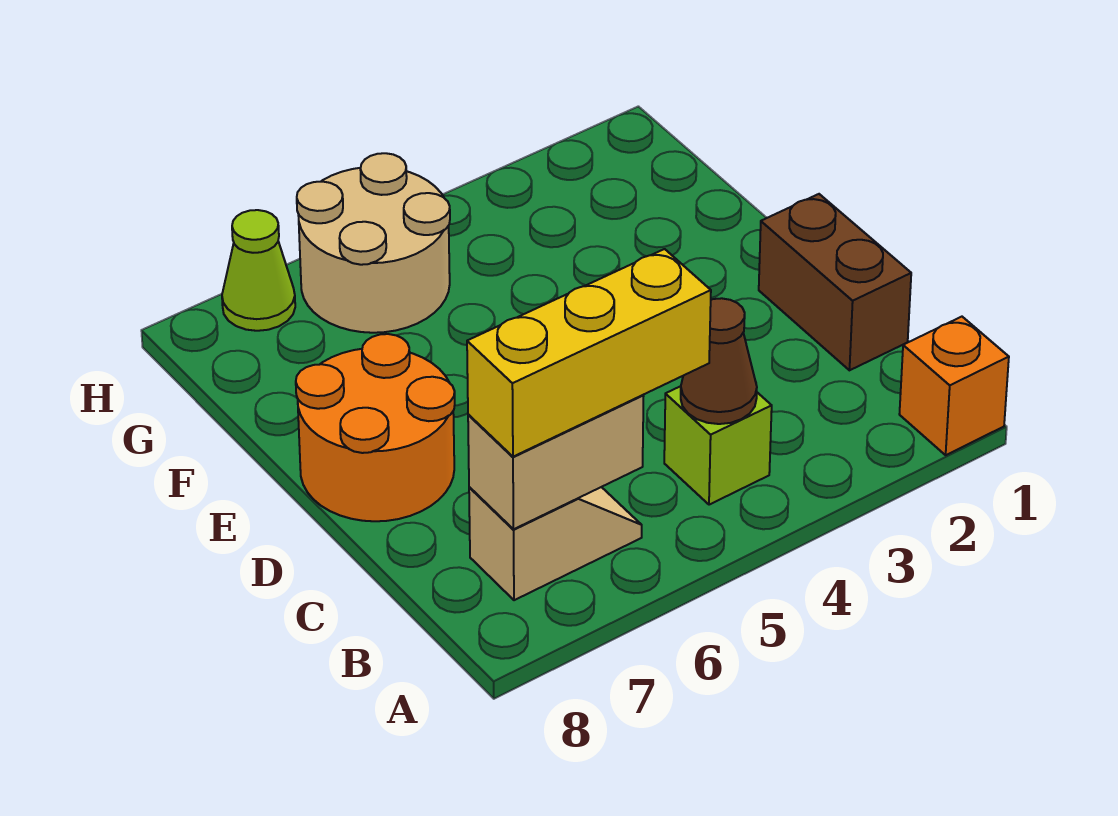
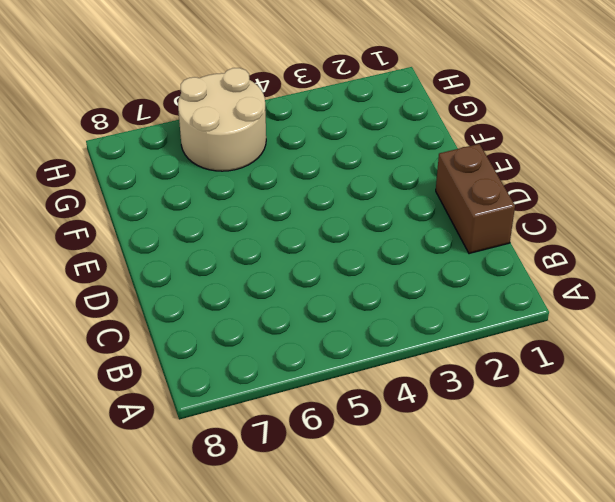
none -> orange 1x1 brick [899,317,1009,455]
none -> lime 1x1 brick [664,386,772,505]

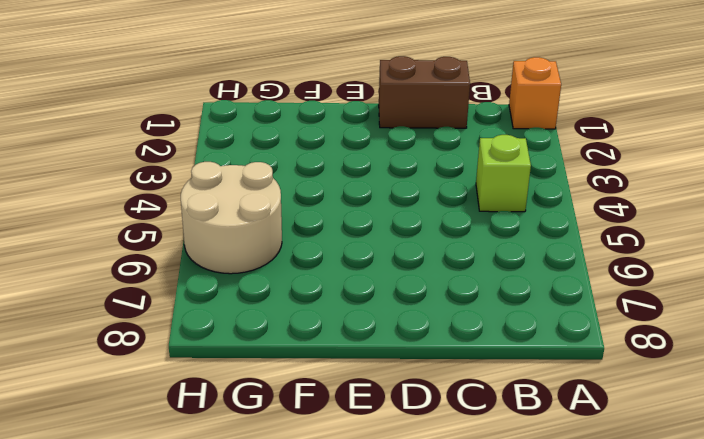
none -> tan 1x2 slope [469,487,642,600]
none -> orange 2x2 round brick [296,334,455,521]

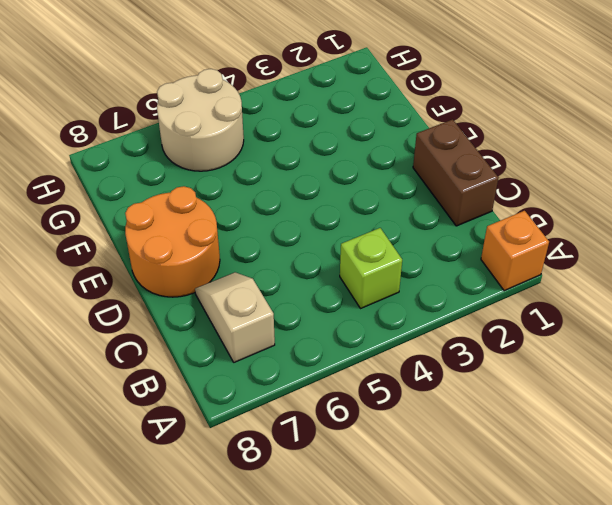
tan 1x2 slope [195,272,275,362] -> tan 1x2 slope turned to [469,487,642,600]
none -> lime 1x1 cone [222,210,295,331]
none -> brown 1x1 cone [681,298,757,424]

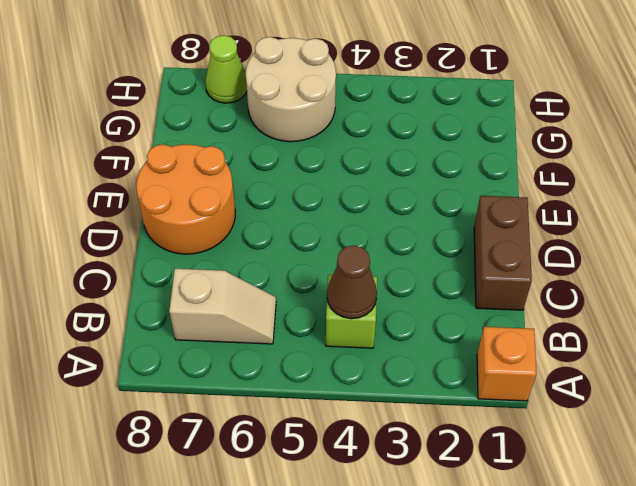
none -> tan 1x2 brick [468,395,644,529]
none -> yellow 1x3 brick [467,249,711,457]

